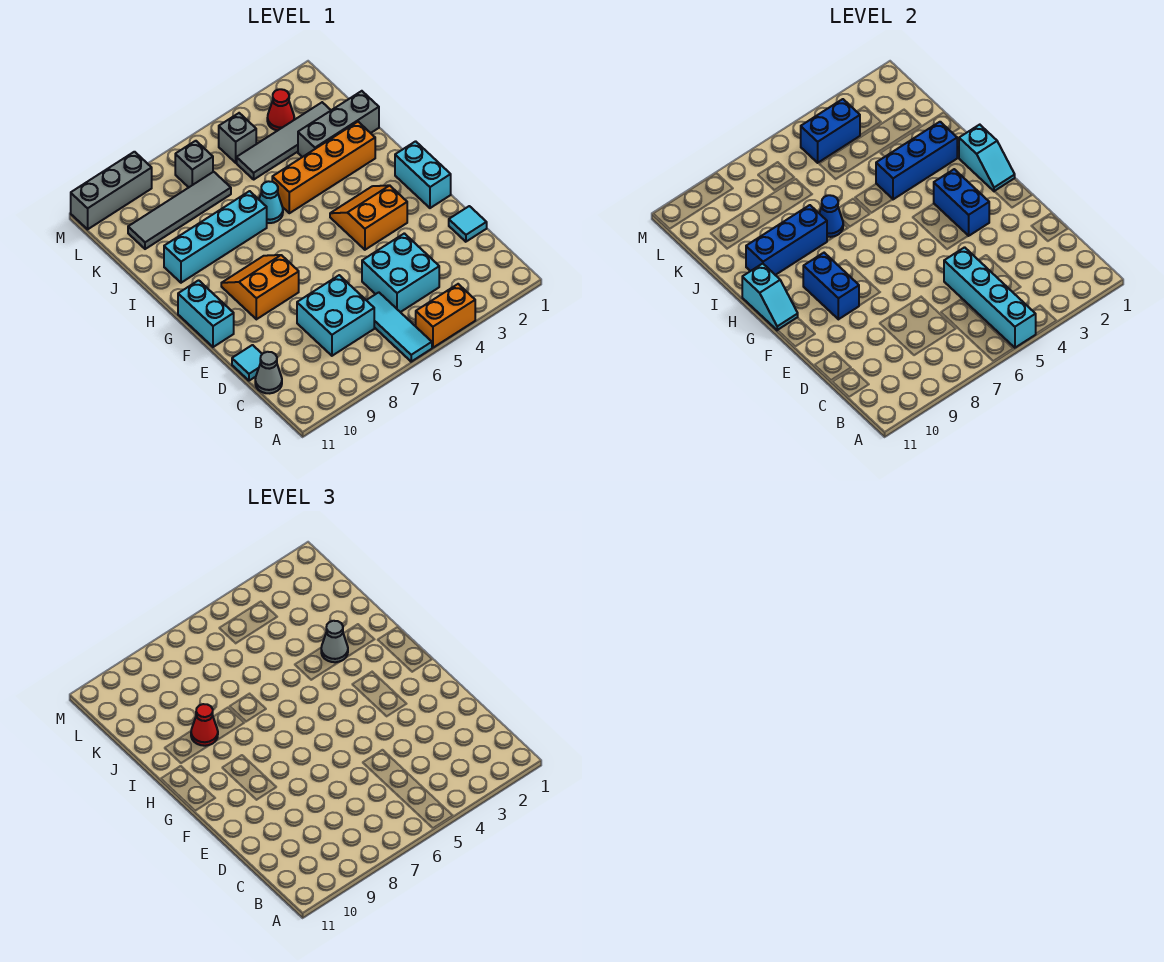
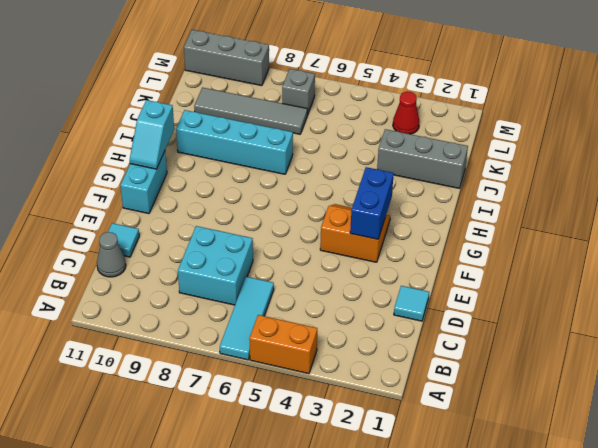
none -> cyan 2x2 brick [362,233,439,312]
none -> cyan 1x2 brick [395,141,451,208]
none -> orange 2x2 slope [221,255,299,319]
none -> orange 1x4 brick [272,122,375,213]

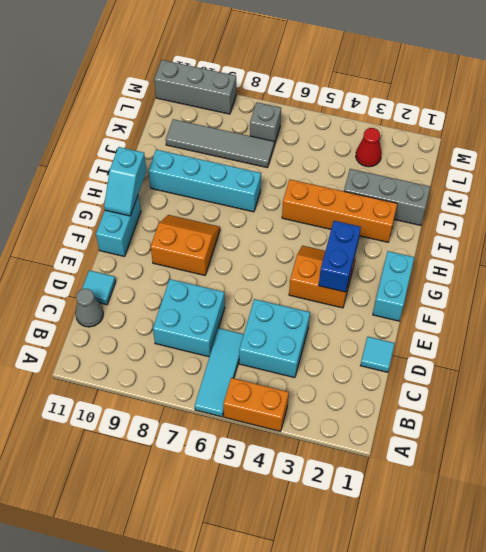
none -> cyan 1x1 cone [259,181,283,223]
none -> grey 1x4 tile [237,102,331,179]
none -> grey 1x1 brick [219,113,256,163]
none -> cyan 1x4 brick [944,247,1036,348]

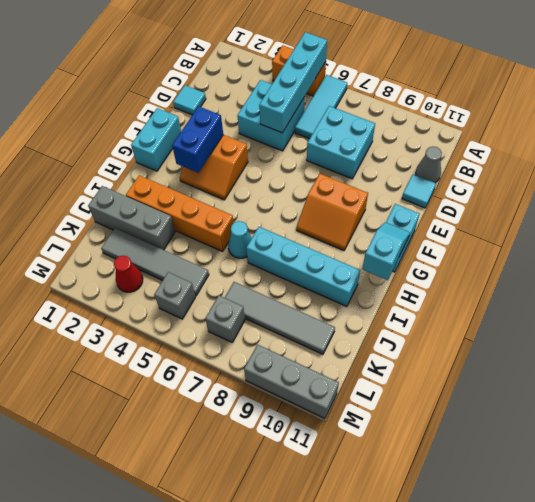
none -> blue 1x2 brick [803,253,859,319]
none -> cyan 1x2 slope [959,125,1015,191]
none -> blue 1x3 brick [876,122,957,199]
none -> blue 1x1 cone [819,195,843,237]

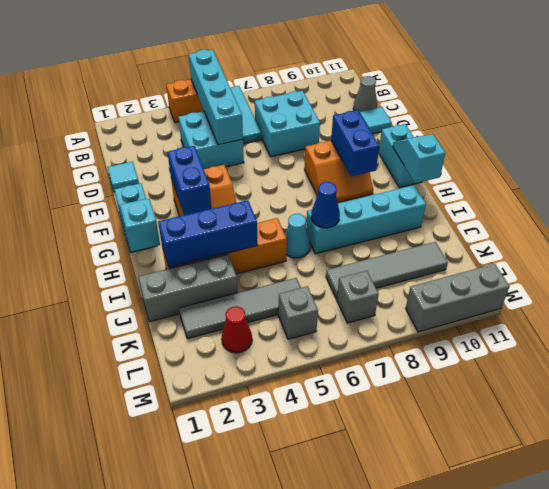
none -> blue 1x3 brick [746,205,827,275]
none -> blue 1x2 brick [801,99,860,163]
none -> grey 1x1 cone [321,621,348,662]
none -> red 1x1 cone [191,704,218,746]

